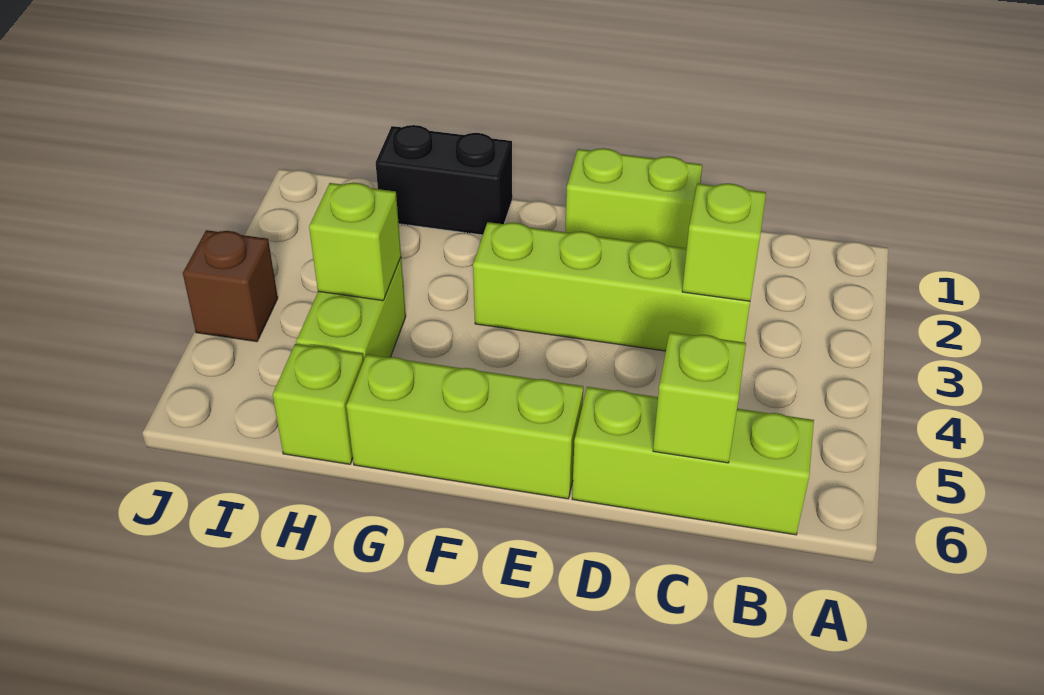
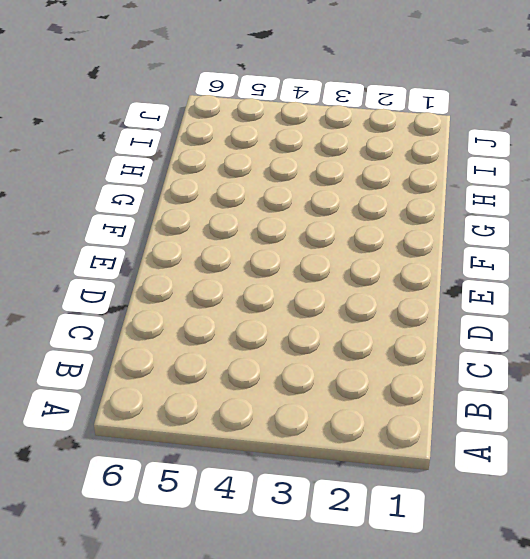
none -> lime 1x3 brick [572,387,814,535]
none -> lime 1x4 brick [473,222,750,351]

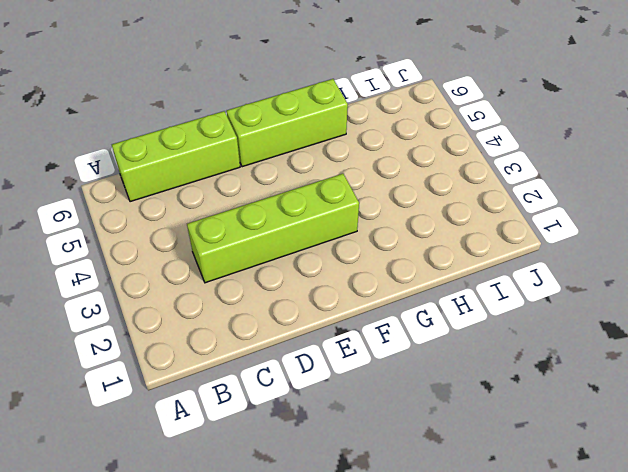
none -> lime 1x2 brick [566,148,702,248]
none -> black 1x2 brick [375,125,512,235]

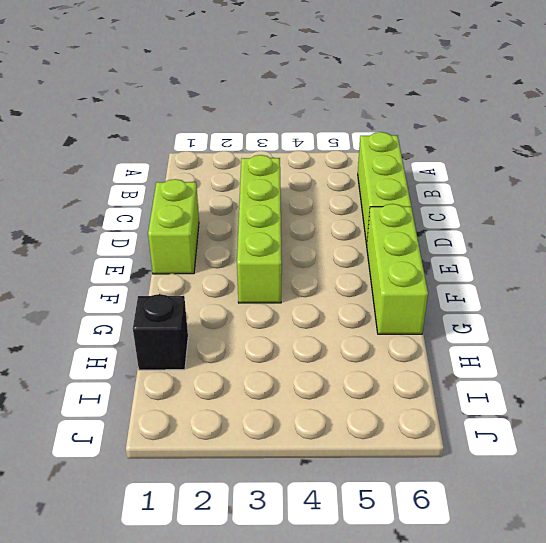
black 1x1 brick [133,294,188,370] -> black 1x2 brick [375,125,512,235]
none -> lime 1x2 brick [296,258,406,359]
none -> lime 1x1 brick [273,344,364,464]

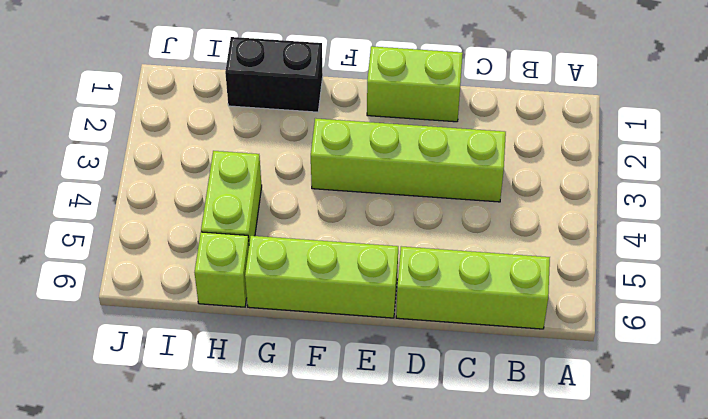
none -> brown 1x1 brick [183,230,278,342]
none -> lime 1x1 brick [682,183,766,301]

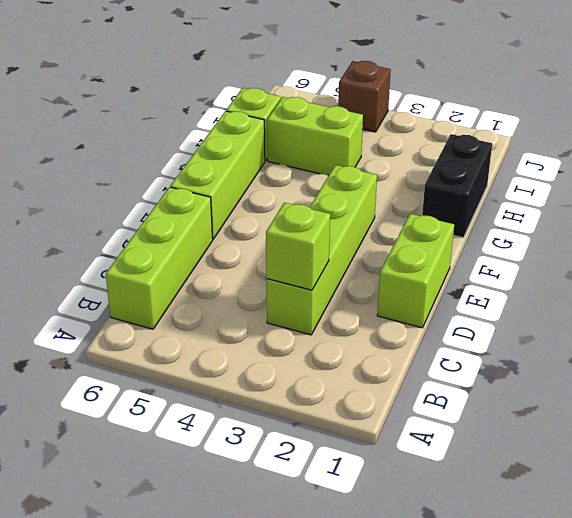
none -> lime 1x1 brick [653,332,746,463]
none -> lime 1x1 brick [309,183,401,301]

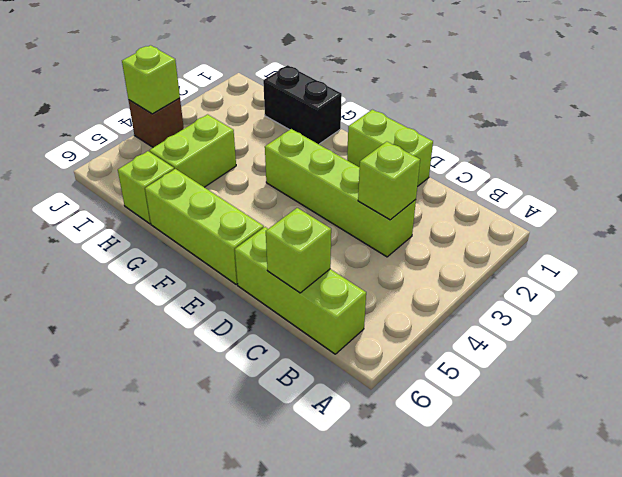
lime 1x1 brick [122,45,180,114] -> lime 1x1 brick moved to [309,183,401,301]

